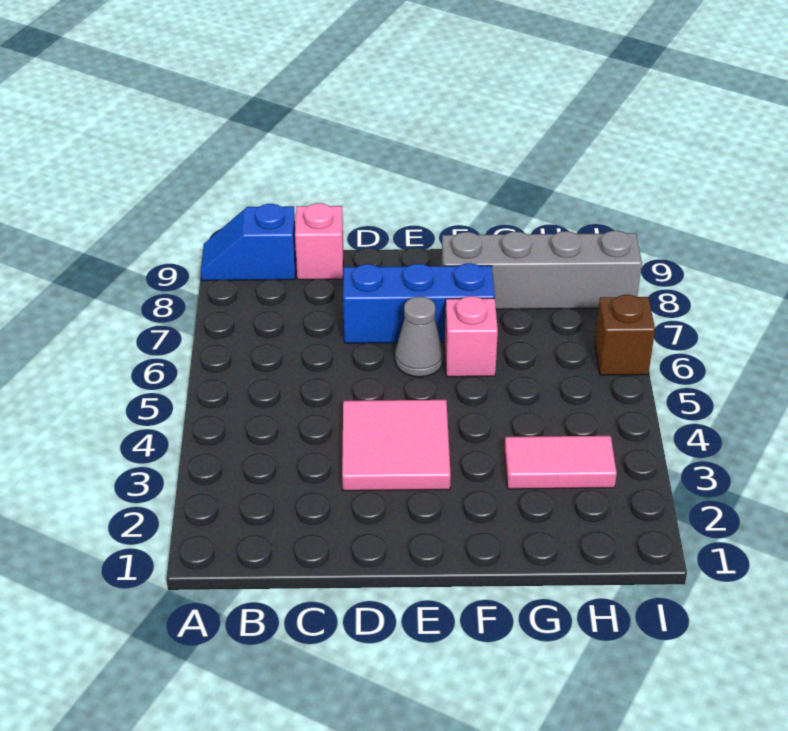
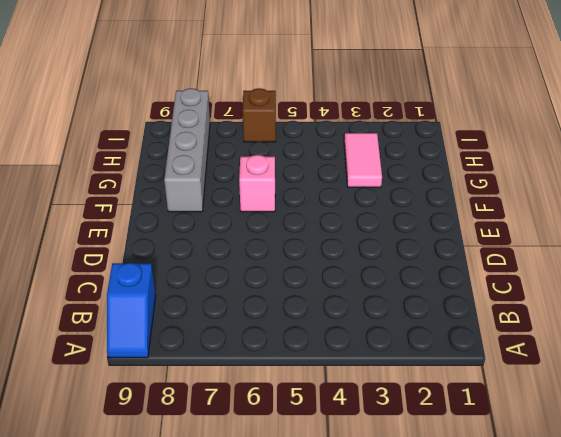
none -> pink 1x1 brick [295,203,343,280]
none -> pink 2x2 tile [342,400,451,491]

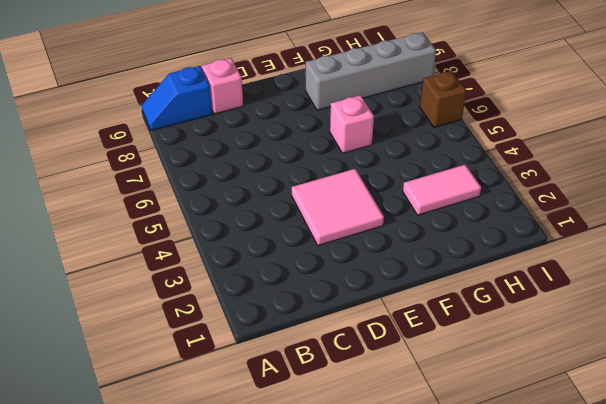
none -> blue 1x3 brick [343,263,495,343]
none -> grey 1x1 cone [395,297,443,377]

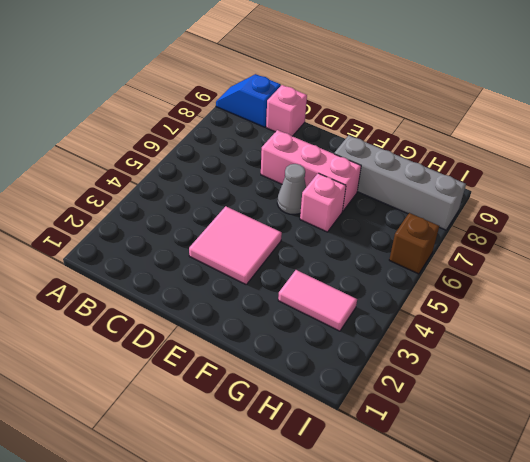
pink 1x3 brick [261,130,361,211] -> blue 1x3 brick [343,263,495,343]

